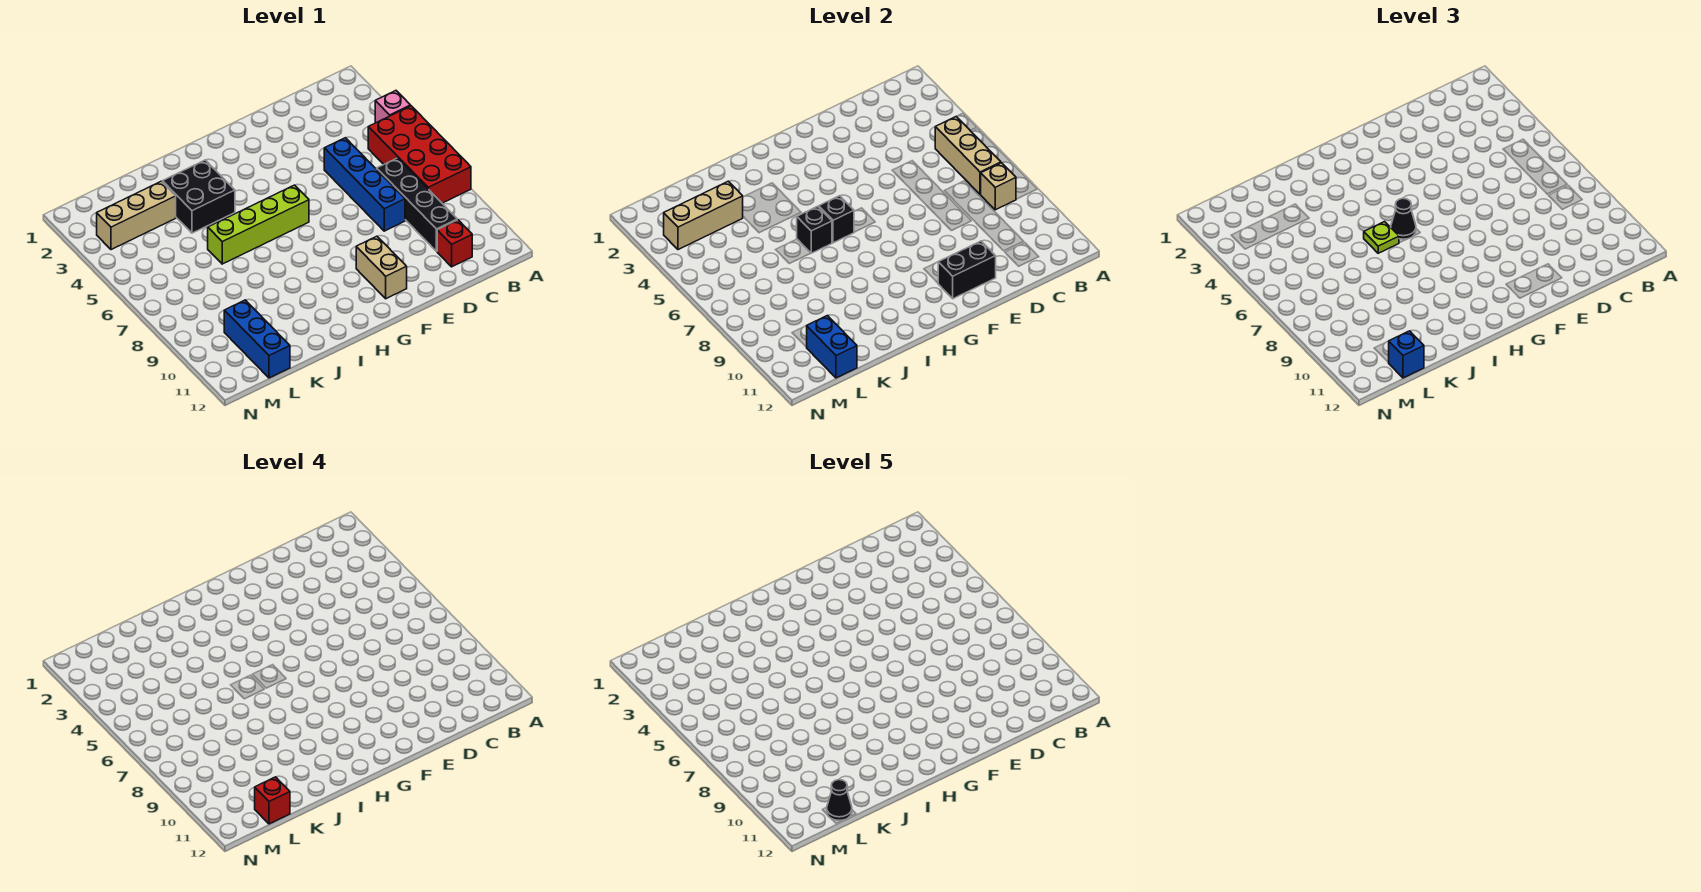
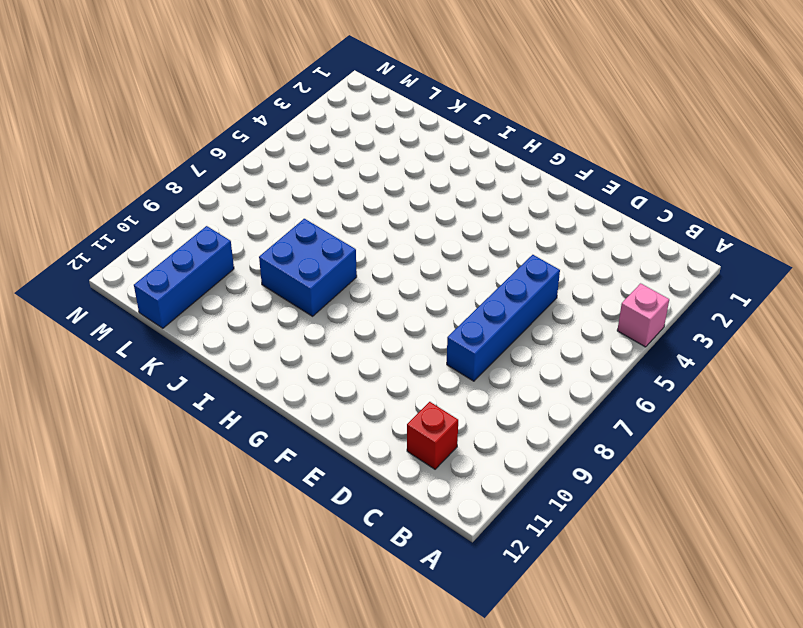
blue 2x2 brick [259,219,357,316] -> none
none -> red 2x4 brick [368,106,471,203]
none -> black 1x4 brick [377,158,457,251]
none -> tan 1x2 brick [356,236,407,299]

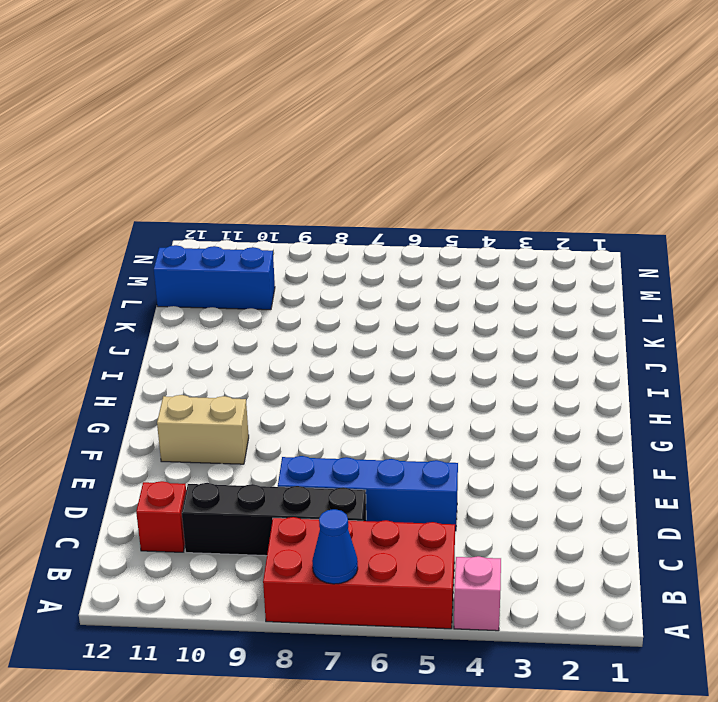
blue 1x1 cone [312,509,358,584] -> none
none -> lime 1x4 brick [208,185,309,264]
none -> black 2x2 brick [162,160,235,233]
none -> tan 1x3 brick [97,181,176,250]

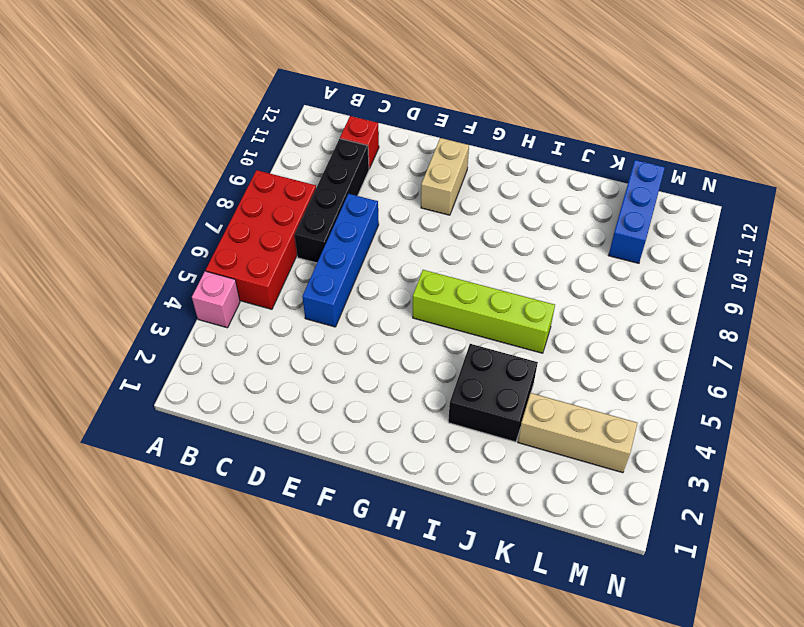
none -> tan 1x3 brick [935,116,1001,194]
none -> tan 1x1 brick [980,163,1016,210]
none -> black 1x2 brick [938,241,996,299]

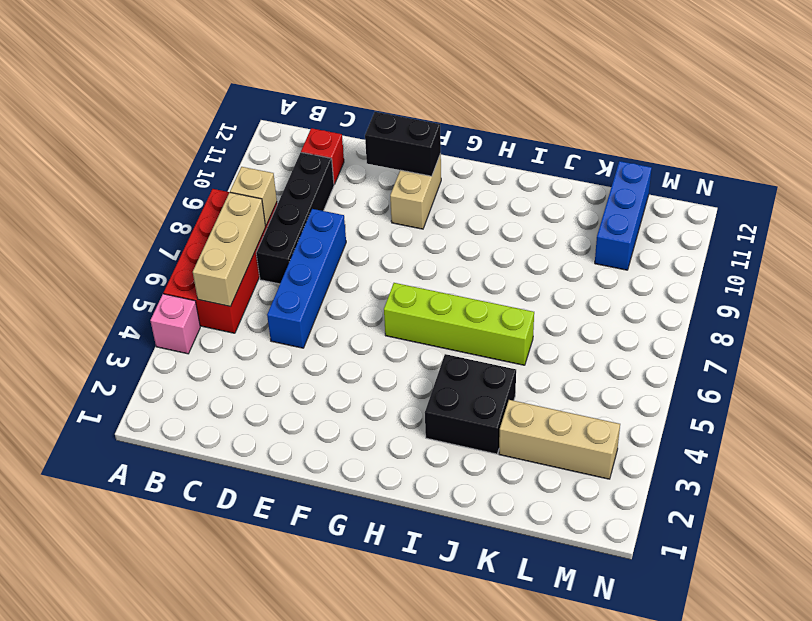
none -> black 1x1 brick [819,196,854,243]
none -> black 1x1 brick [797,206,832,253]
none -> tan 1x3 brick [664,181,743,250]

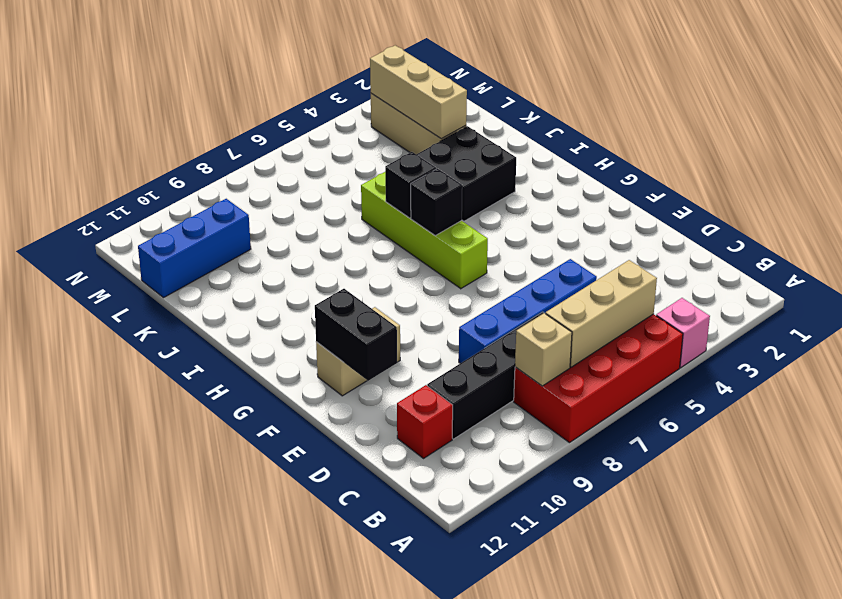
none -> blue 1x2 brick [807,315,857,378]
none -> black 1x1 cone [1391,198,1416,239]
none -> lime 1x1 plate [1364,222,1399,253]

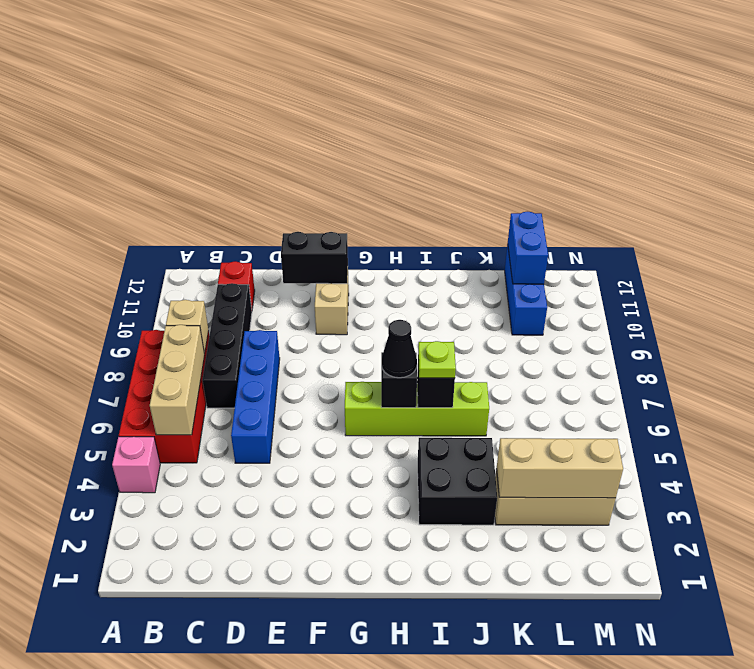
none -> blue 1x1 brick [1389,331,1424,378]
none -> red 1x1 brick [255,777,290,824]
none -> black 1x1 cone [827,780,852,820]

